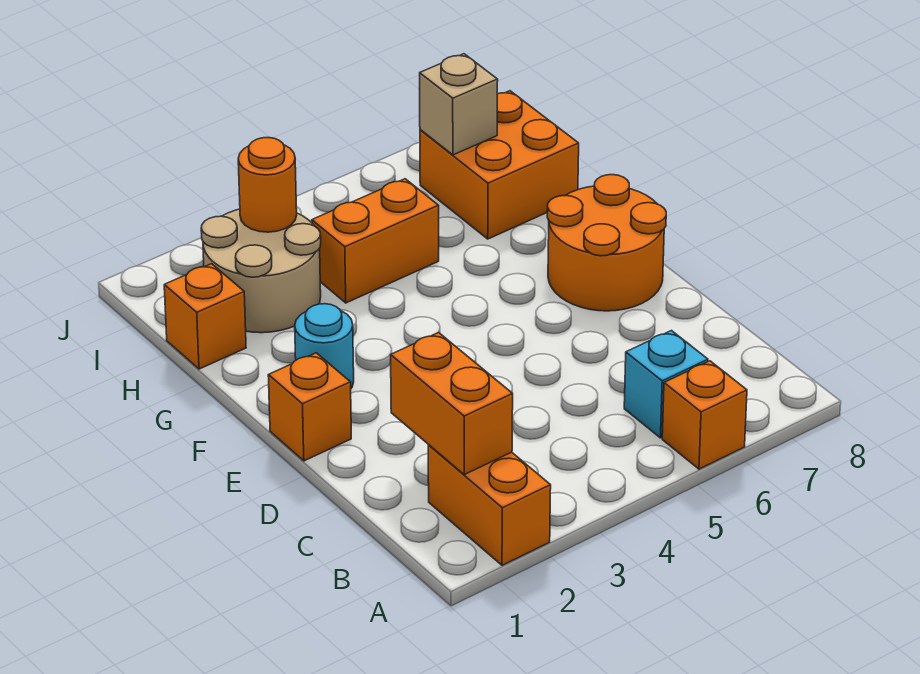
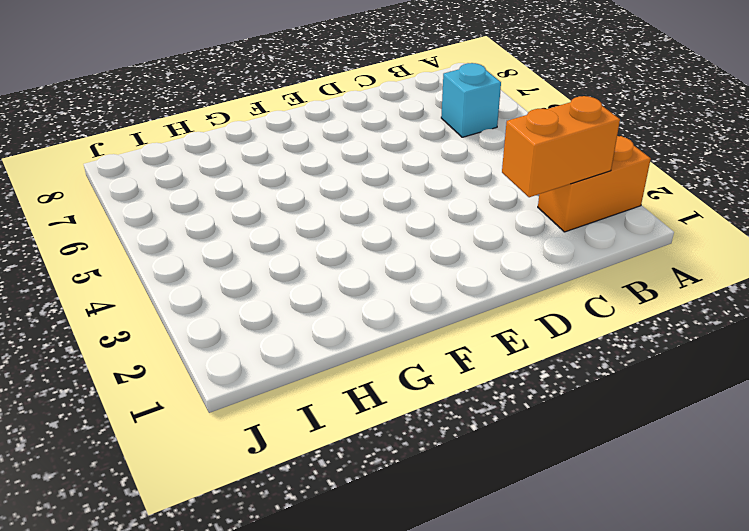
none -> orange 1x1 brick [662,361,747,469]
none -> orange 1x1 brick [268,353,351,461]
none -> orange 2x2 round brick [547,175,666,311]

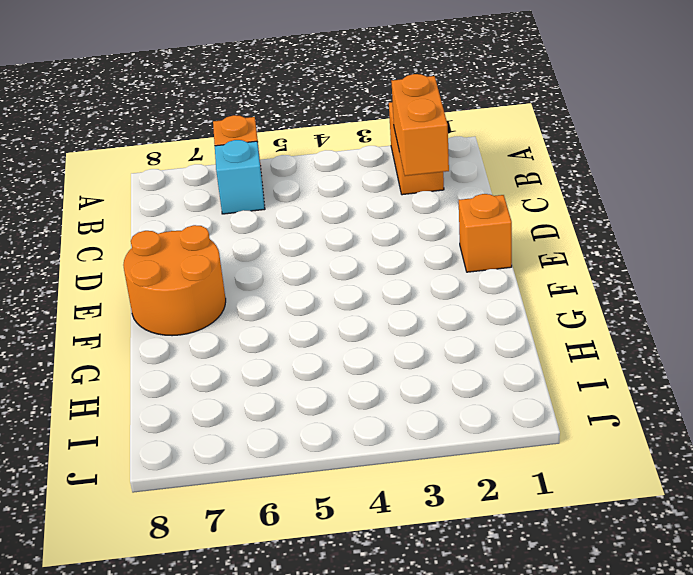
none -> cyan 1x1 round brick [295,304,354,388]
none -> orange 1x1 brick [164,264,246,369]
none -> tan 2x2 round brick [201,209,321,333]

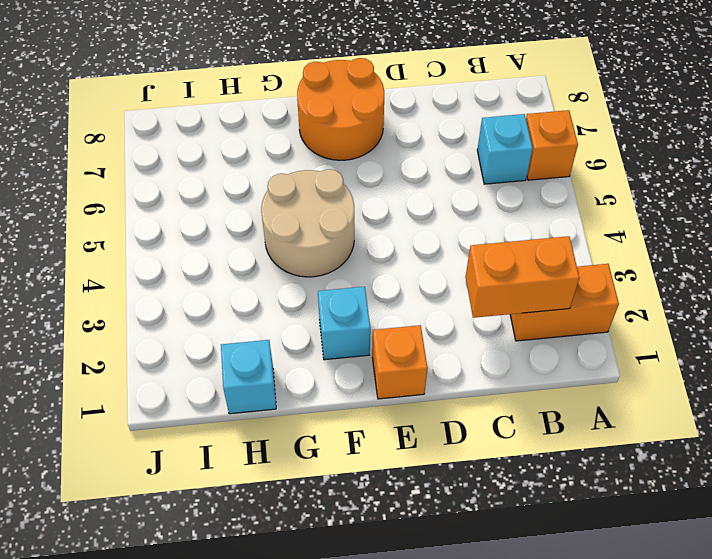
cyan 1x1 brick [318,287,370,360] -> cyan 1x1 round brick [295,304,354,388]
tan 2x2 round brick [261,169,354,277] -> tan 2x2 round brick moved to [201,209,321,333]
cyan 1x1 brick [221,340,276,414] -> orange 1x1 brick [164,264,246,369]
none -> orange 1x2 brick [312,179,439,303]
none -> orange 2x2 brick [420,91,579,239]
none -> orange 1x1 round brick [238,138,297,232]

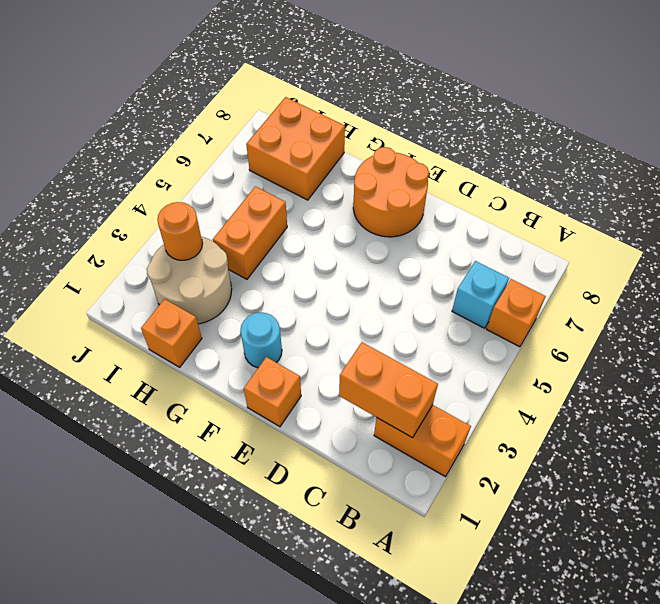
none -> tan 1x1 brick [420,54,498,155]

